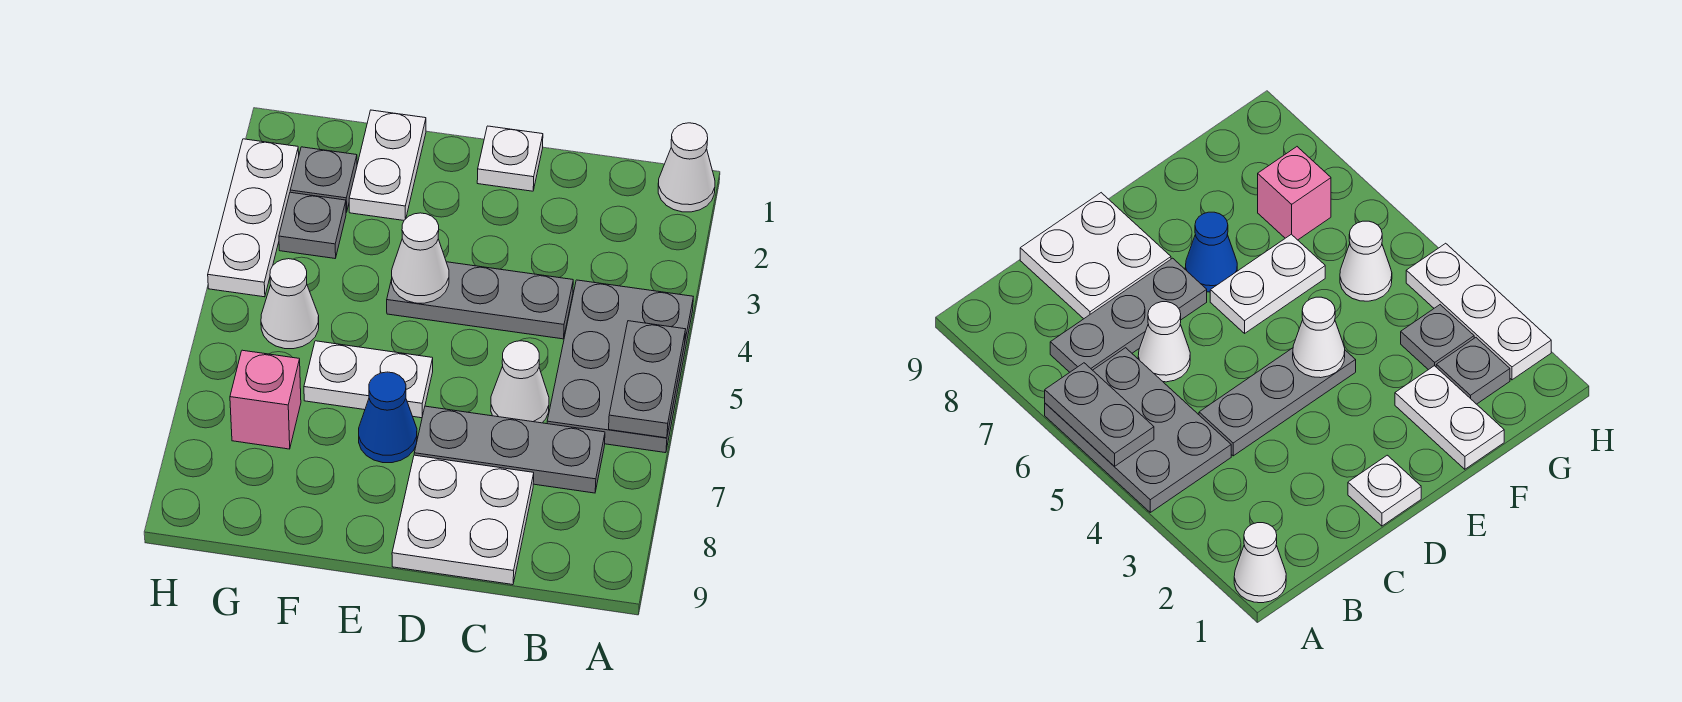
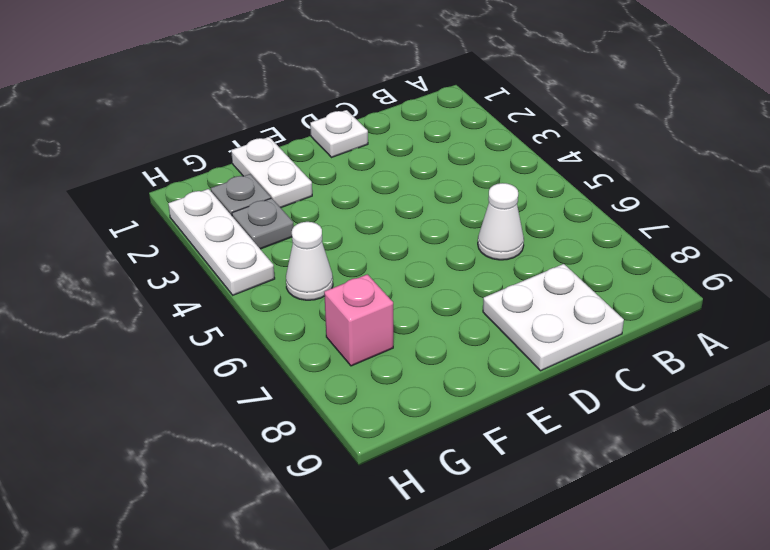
none -> white 1x1 cone [658,123,715,212]
none -> grey 2x3 plate [547,280,693,453]
none -> grey 1x3 plate [414,406,605,493]

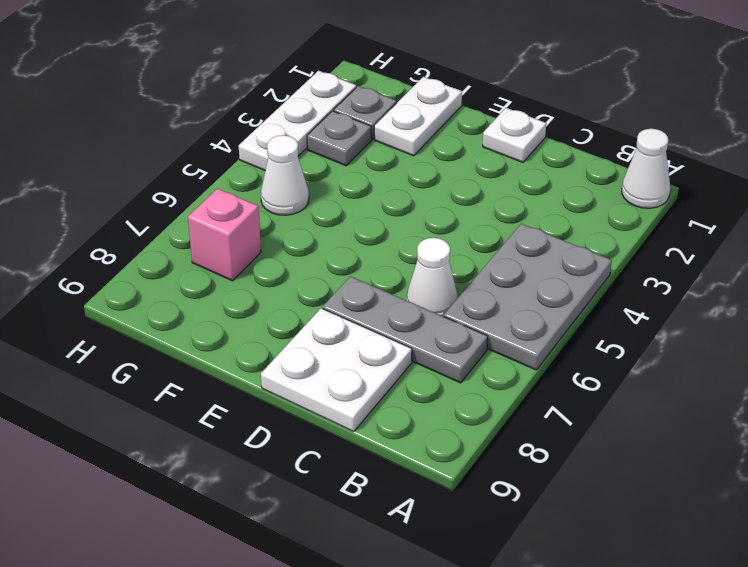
none -> grey 1x3 plate [387,262,573,339]
none -> white 1x2 plate [304,341,433,418]
none -> blue 1x1 cone [359,372,417,463]

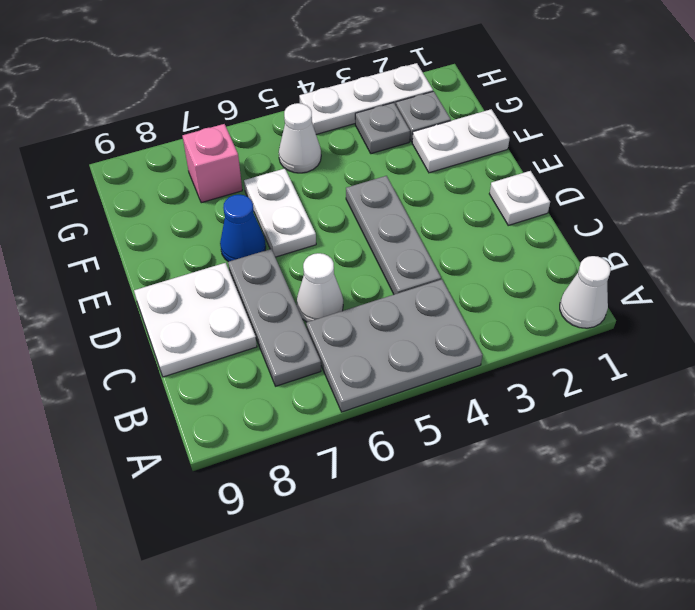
none -> grey 1x2 plate [609,321,686,438]
none -> white 1x1 cone [392,213,449,303]

